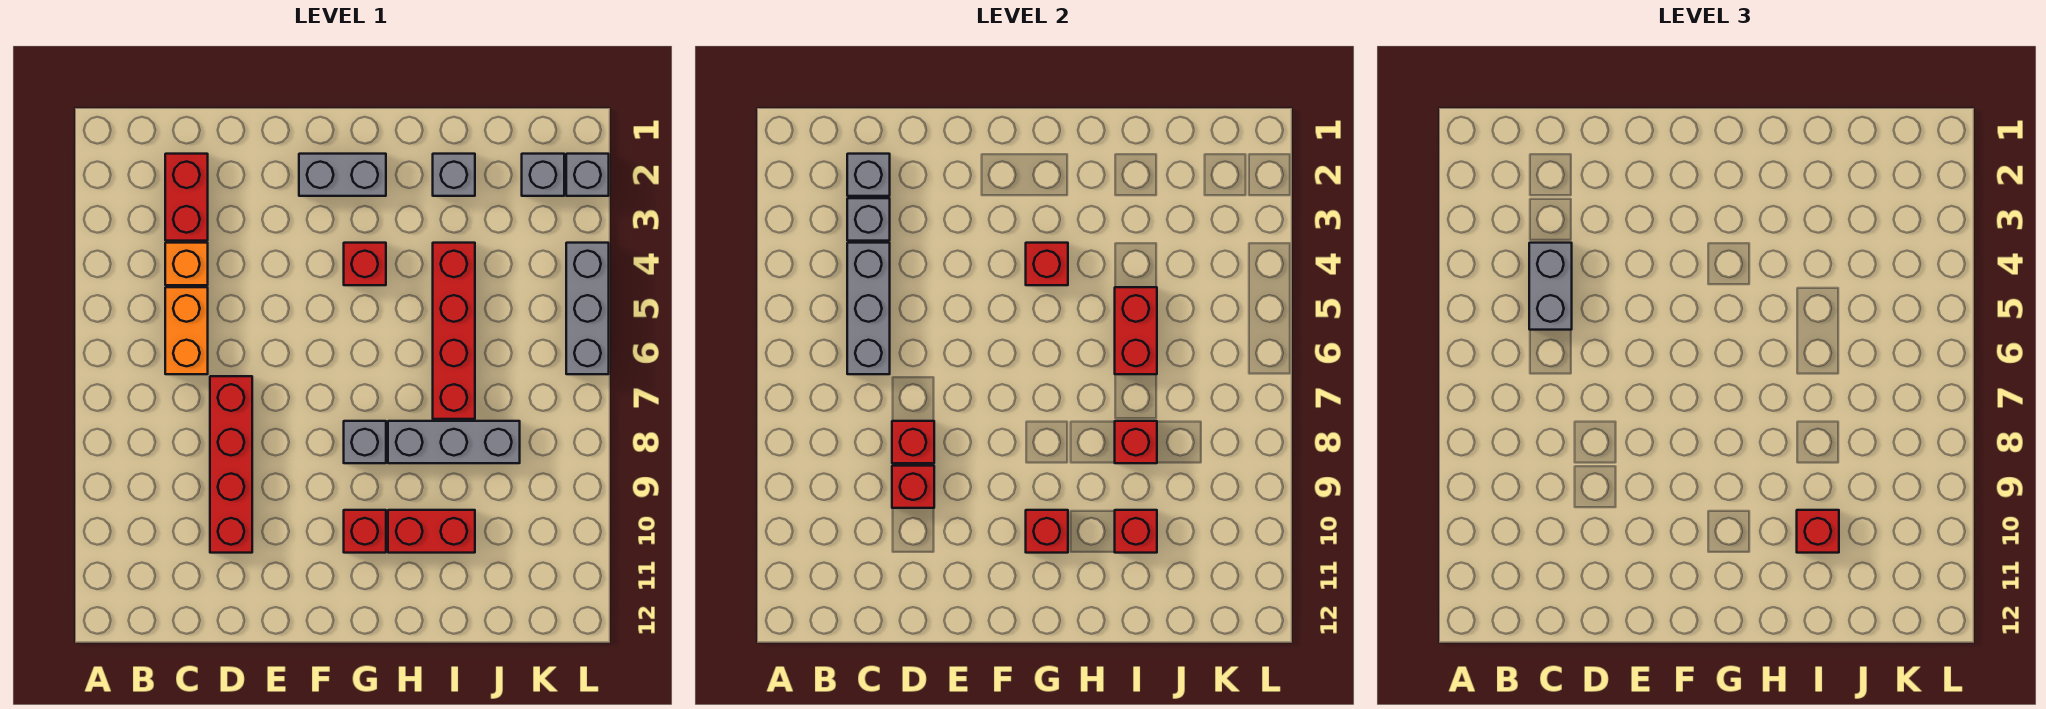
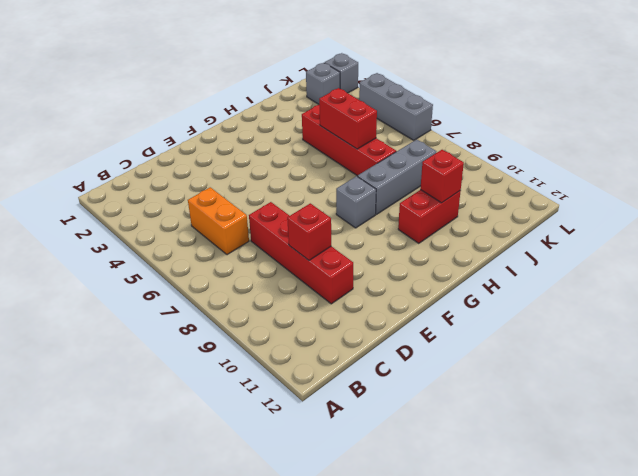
none -> red 1x2 brick [165,154,208,241]
none -> orange 1x1 brick [165,243,208,285]
none -> grey 1x2 brick [299,154,386,196]

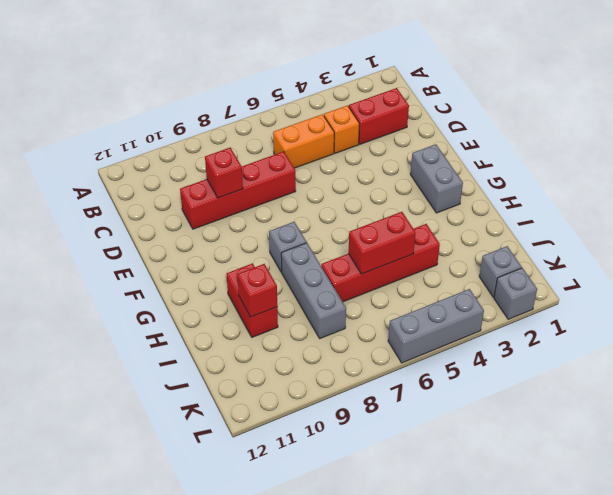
none -> red 1x1 brick [344,243,386,285]
none -> red 1x1 brick [344,510,386,553]
none -> grey 1x1 brick [433,154,475,196]

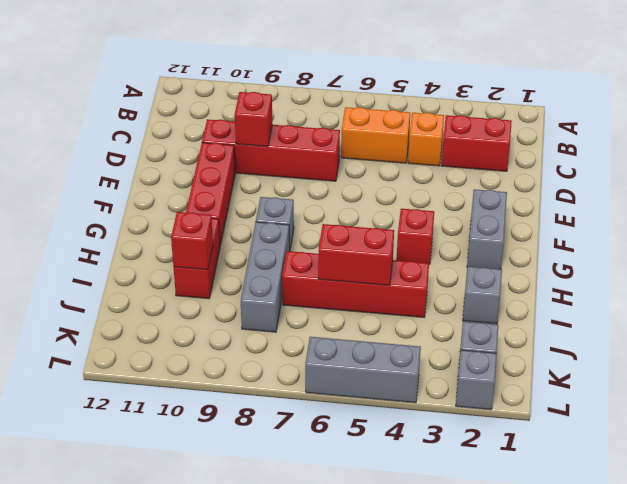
red 1x3 brick [186,143,235,245] -> red 1x1 brick [344,510,386,553]
none -> grey 1x1 brick [847,154,890,196]
none -> grey 1x1 brick [847,198,890,241]
none -> grey 1x3 brick [847,243,890,374]

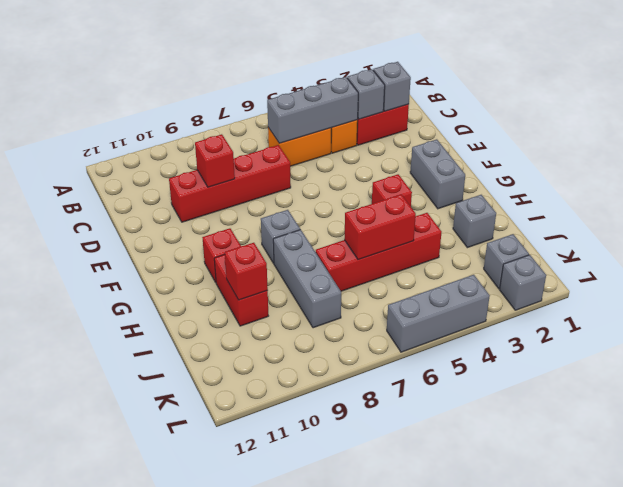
none -> red 1x1 brick [892,421,934,463]
none -> red 1x1 brick [1026,243,1068,285]
none -> red 1x1 brick [1026,510,1068,553]

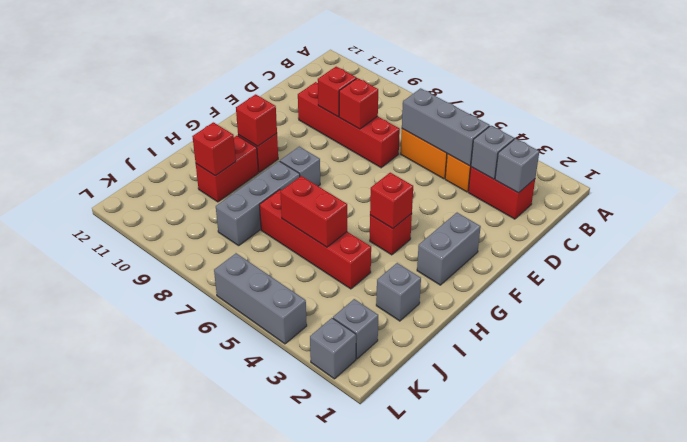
none -> red 1x1 brick [1115,421,1157,463]
none -> grey 1x2 brick [1529,243,1572,330]
none -> red 1x1 brick [1797,510,1839,553]

